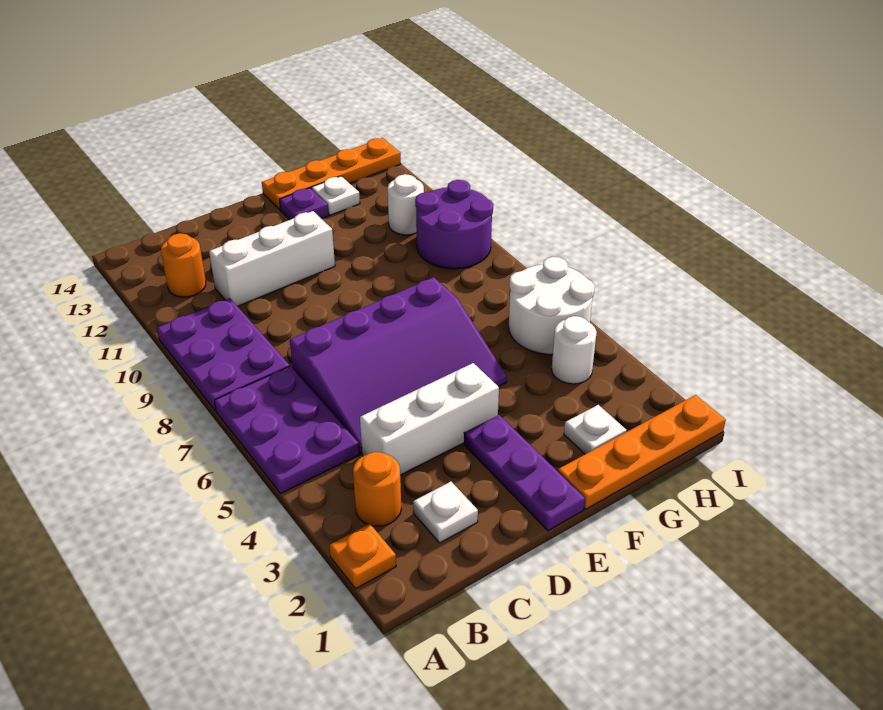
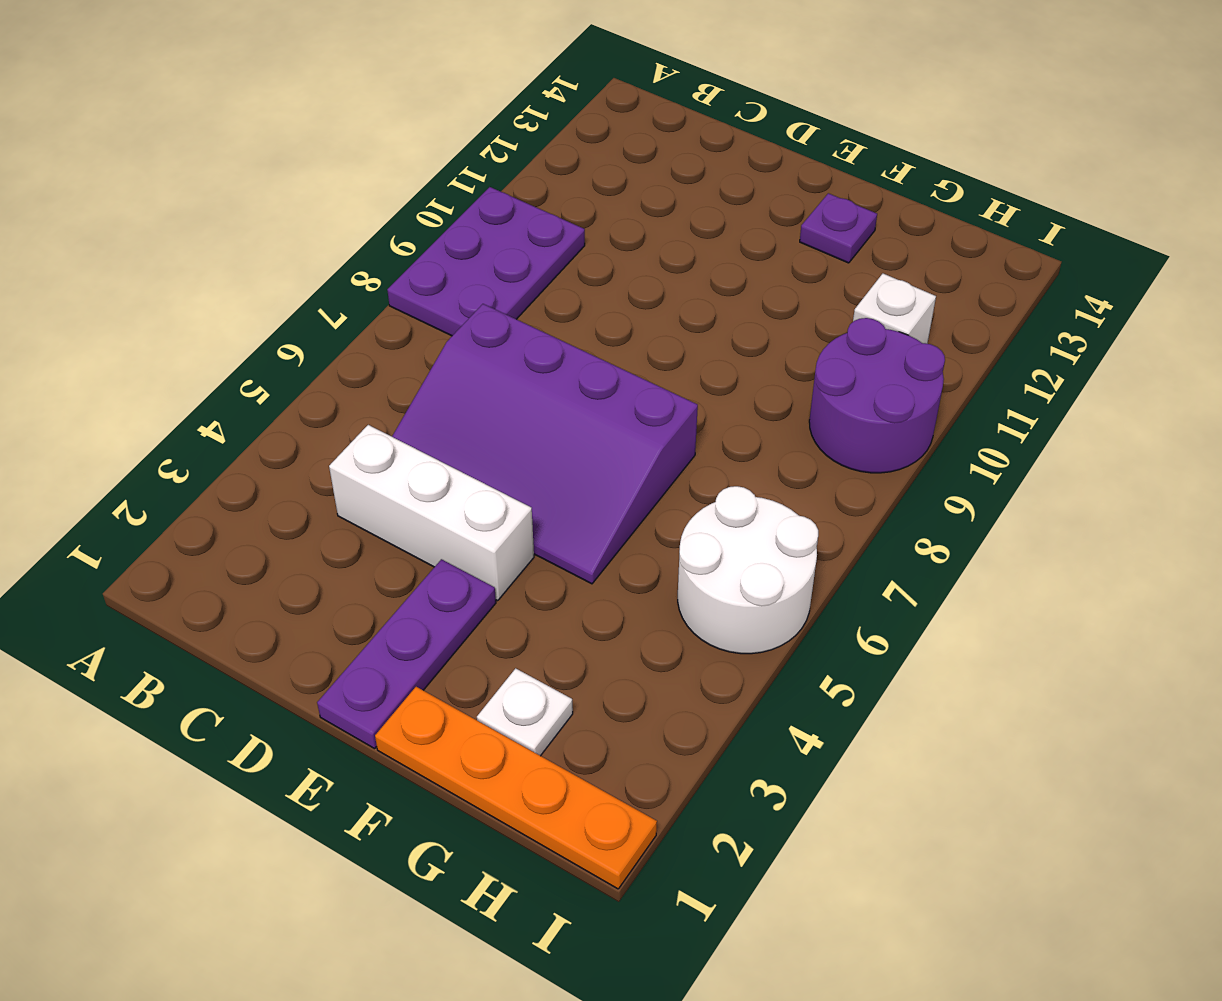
white 1x1 brick [853,274,936,344] -> white 1x1 round brick [388,174,424,235]
none -> orange 1x1 plate [329,524,396,589]
none -> purple 2x3 plate [214,366,359,494]
none -> orange 1x1 round brick [353,452,401,526]

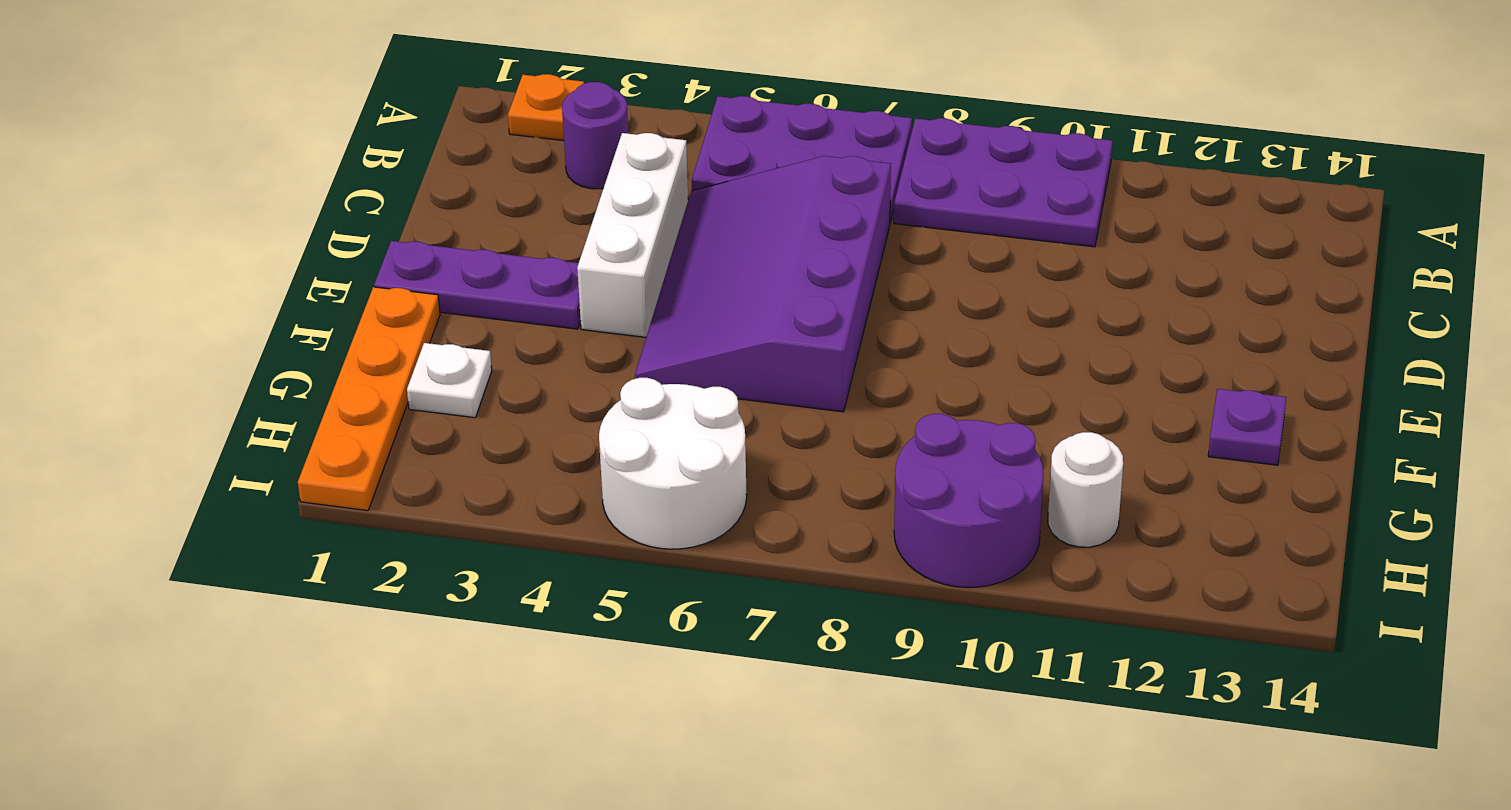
purple 1x1 round brick [562,82,628,189] -> orange 1x1 round brick [353,452,401,526]
none -> orange 1x1 round brick [161,233,206,297]
none -> white 1x1 plate [413,482,478,543]
none -> white 1x3 brick [209,211,335,306]

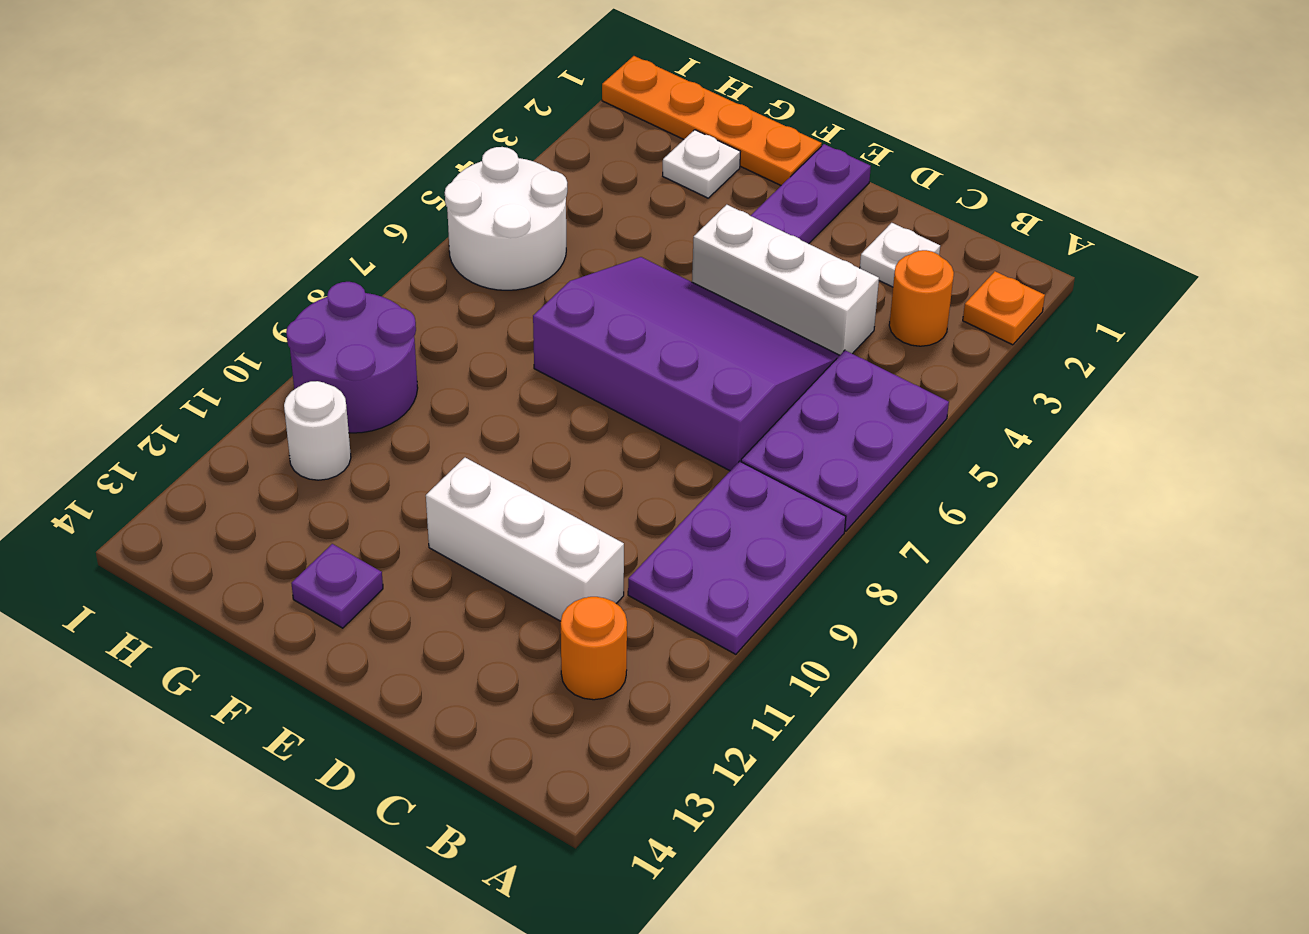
none -> orange 1x4 plate [262,138,401,210]
none -> white 1x1 plate [311,176,360,215]
none -> white 1x1 round brick [552,316,597,384]

